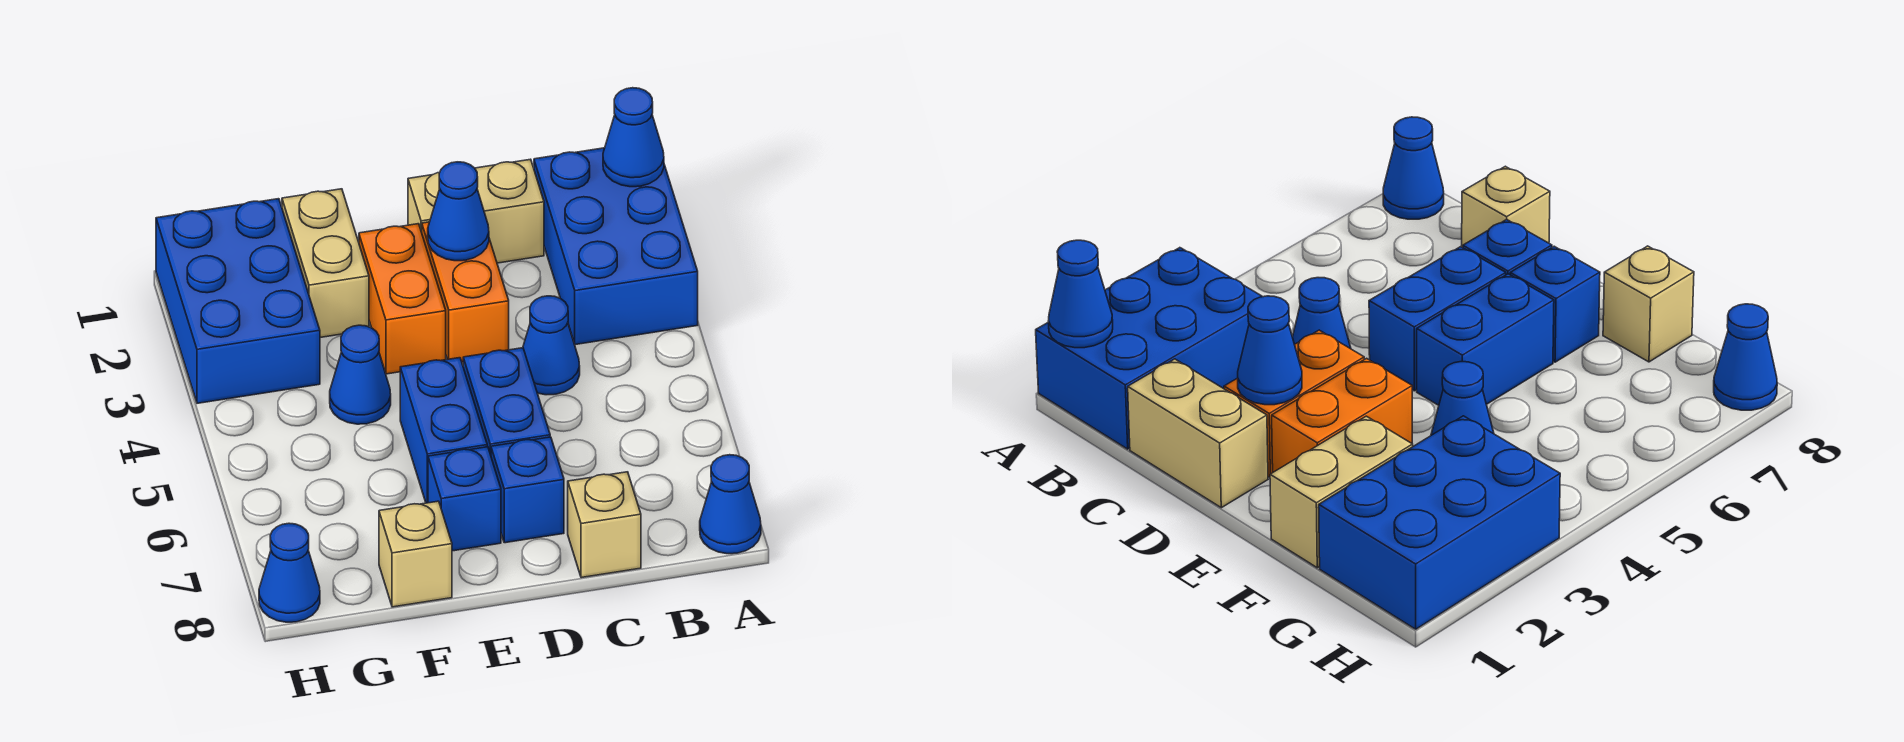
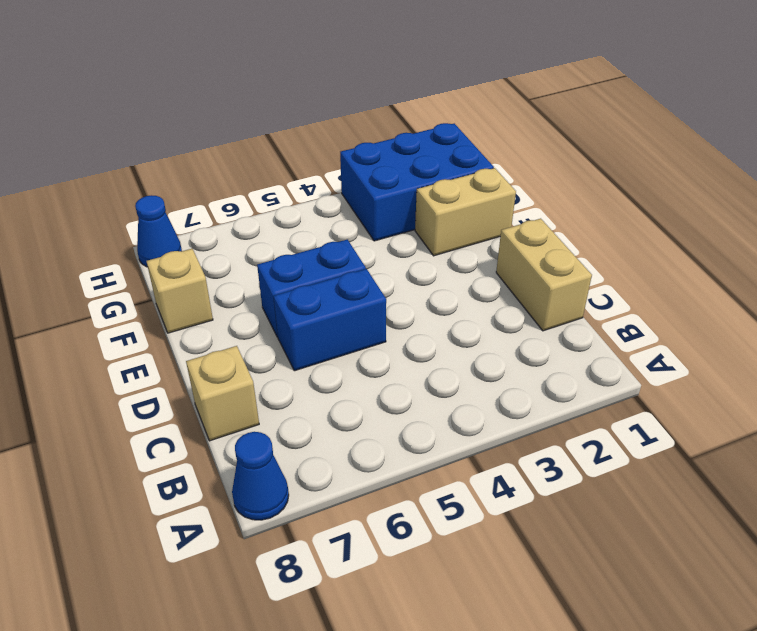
none -> blue 2x3 brick [534,148,698,345]
none -> blue 1x1 cone [523,296,580,395]
none -> orange 1x2 brick [422,222,509,362]

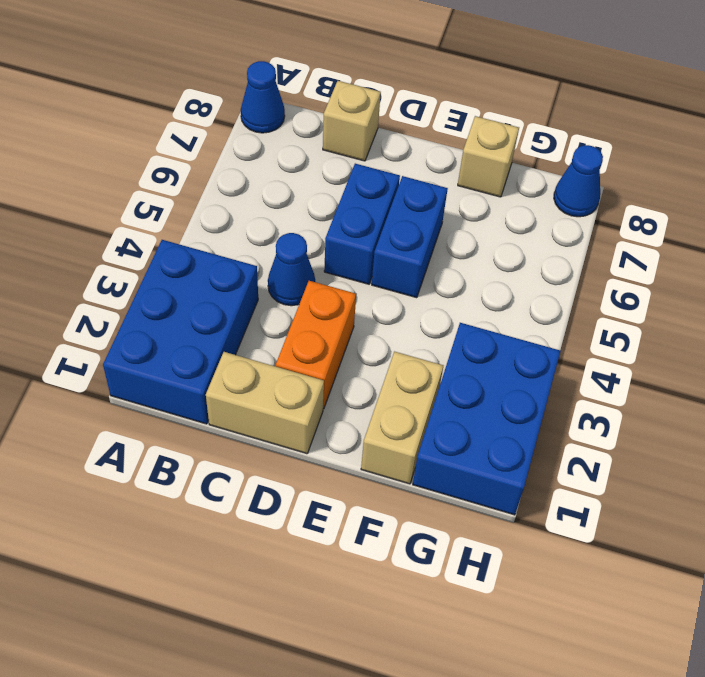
none -> blue 1x1 brick [491,437,564,543]
none -> orange 1x2 brick [359,224,446,374]
none -> blue 1x1 brick [428,447,501,551]

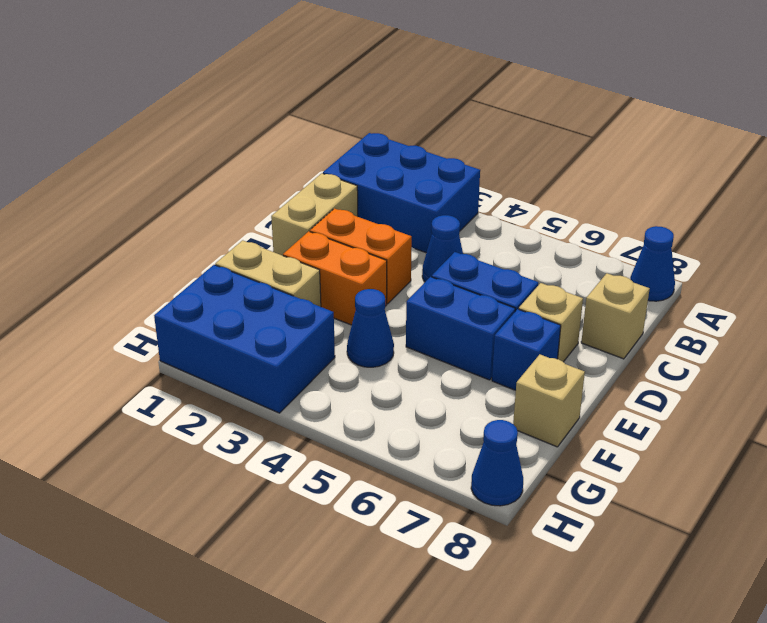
tan 1x1 brick [519,283,583,362] -> blue 1x1 brick [491,437,564,543]
none -> blue 1x1 cone [603,88,664,187]
none -> blue 1x1 cone [428,162,489,261]

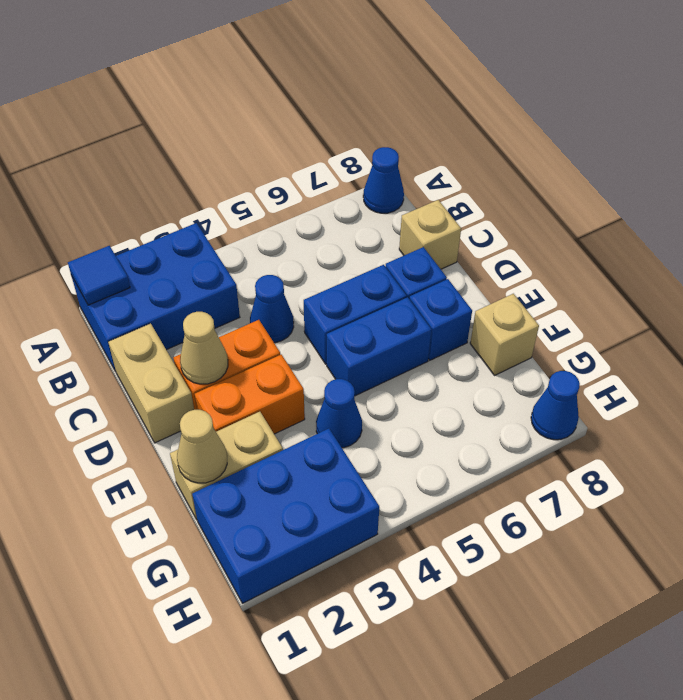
blue 1x1 tile [68,246,130,305] -> blue 1x1 cone [603,88,664,187]
tan 1x1 cone [180,312,228,384] -> blue 1x1 cone [428,162,489,261]
tan 1x1 cone [177,410,227,483] -> none

